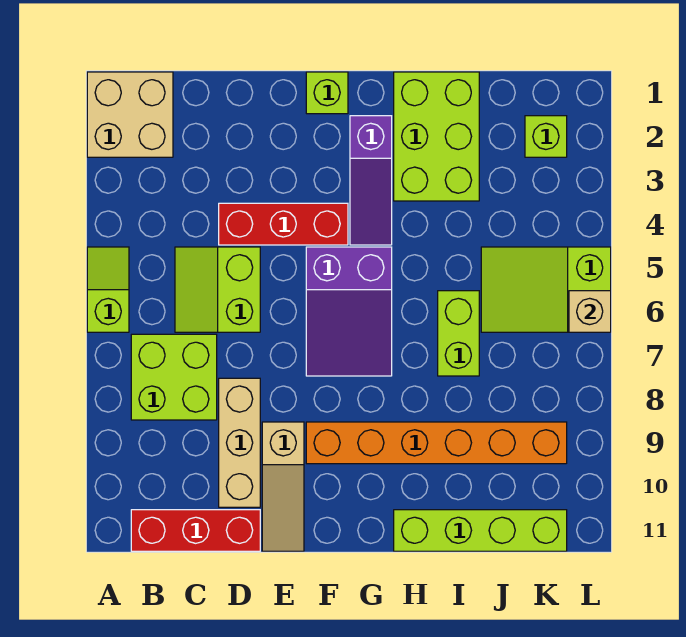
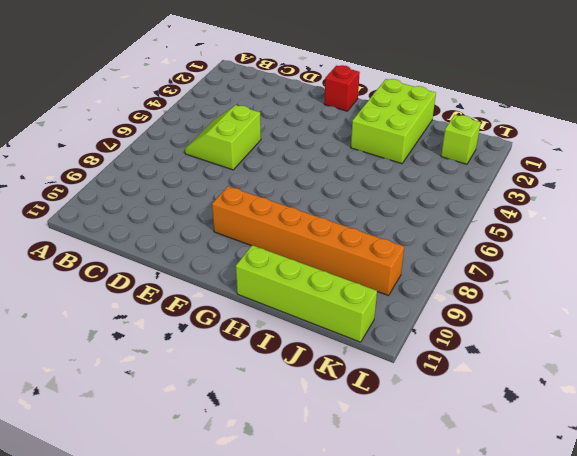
red 1x1 brick [324,65,360,111] -> lime 1x1 brick [306,72,348,114]
none -> tan 2x2 brick [87,72,173,157]
none -> lime 1x2 slope [87,247,129,332]
none -> lime 2x2 brick [131,334,217,420]

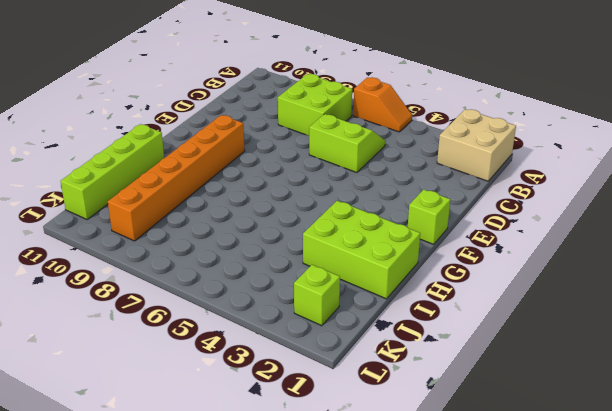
orange 1x2 slope [353,77,412,132] -> lime 1x2 slope [87,247,129,332]
none -> red 1x3 brick [131,510,260,551]
none -> red 1x3 brick [219,203,348,245]
none -> tan 1x3 brick [219,378,260,507]

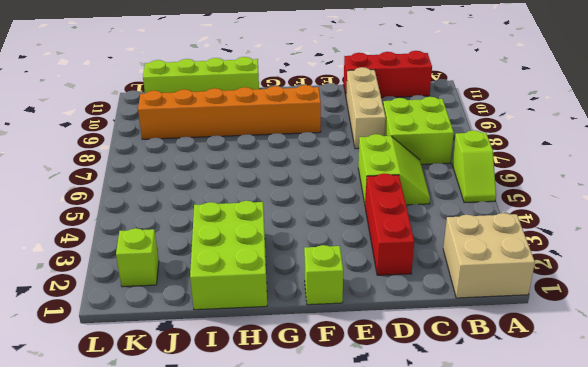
red 1x3 brick [365,173,414,275] -> red 1x3 brick turned to [219,203,348,245]
none -> tan 1x3 slope [262,422,304,551]
none -> purple 2x3 slope [306,247,392,376]
none -> purple 1x3 slope [350,116,392,245]

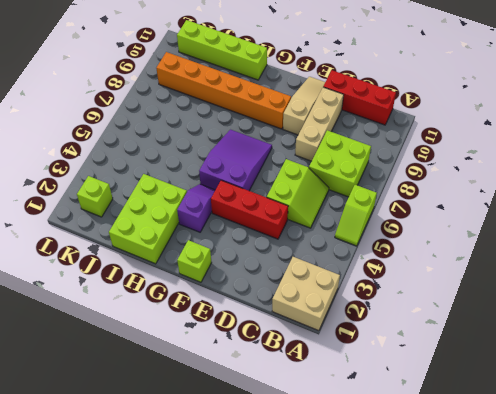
purple 1x2 slope [177,184,215,232] -> purple 1x3 slope [350,116,392,245]
none -> lime 1x2 brick [438,291,479,376]
none -> lime 2x3 slope [481,247,611,332]
none -> tan 1x1 brick [569,291,611,332]

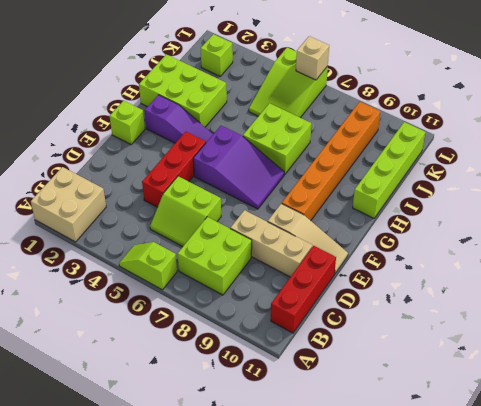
lime 2x2 brick [243,103,311,174] -> lime 1x2 brick [438,291,479,376]

